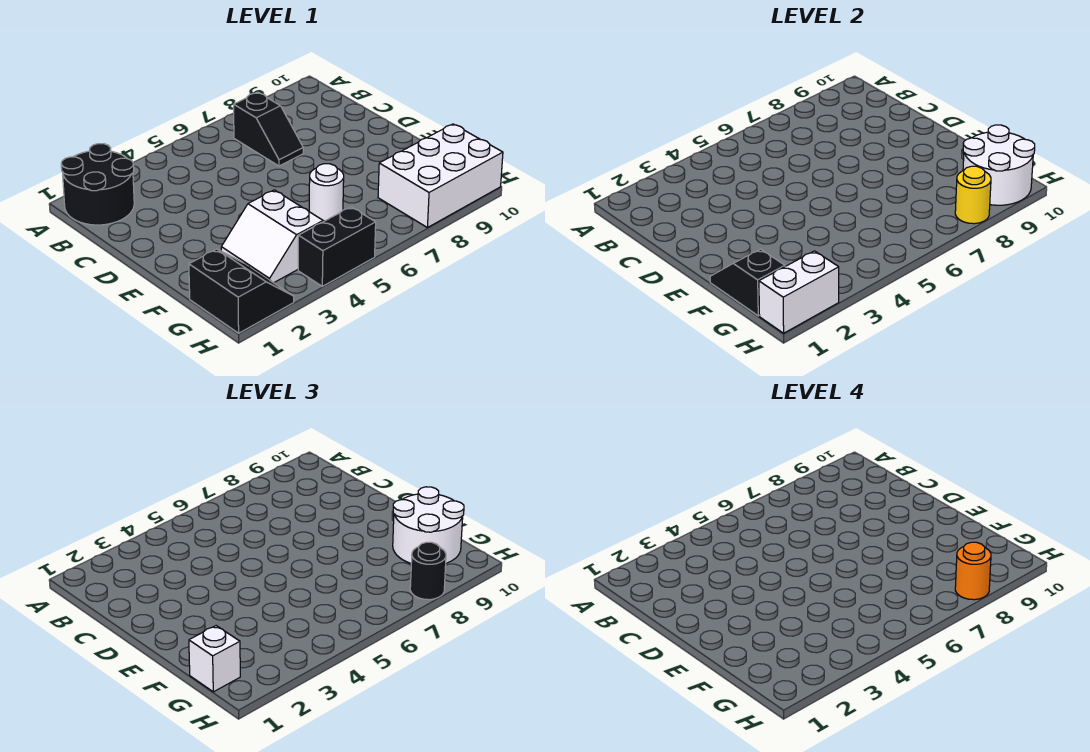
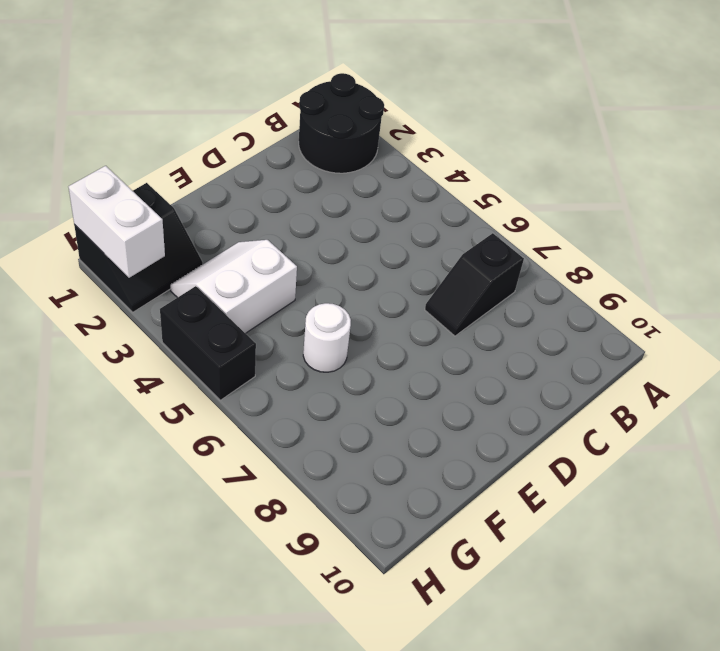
none -> white 2x3 brick [378,124,503,228]
none -> black 1x2 slope [710,249,785,316]
none -> white 2x2 round brick [963,125,1035,205]

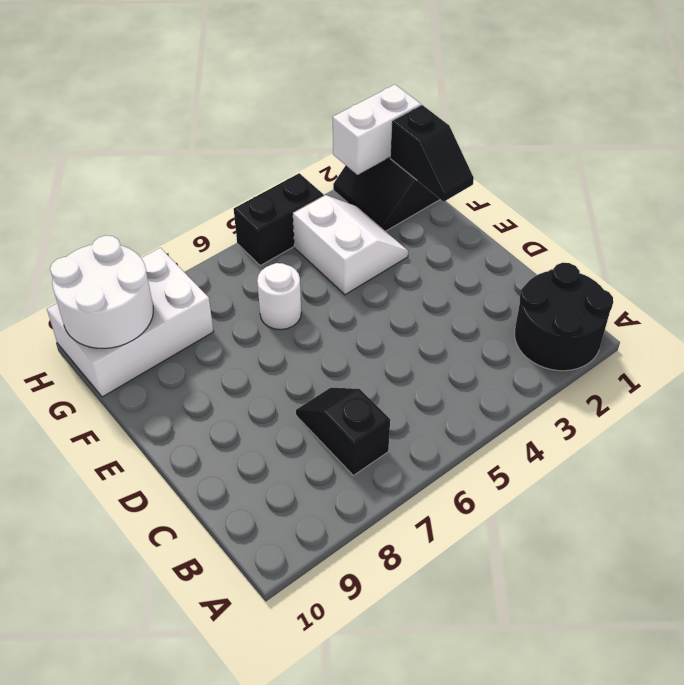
none -> yellow 1x1 round brick [955,166,991,224]
none -> white 2x2 round brick [393,487,464,563]
none -> white 1x1 brick [189,626,240,692]

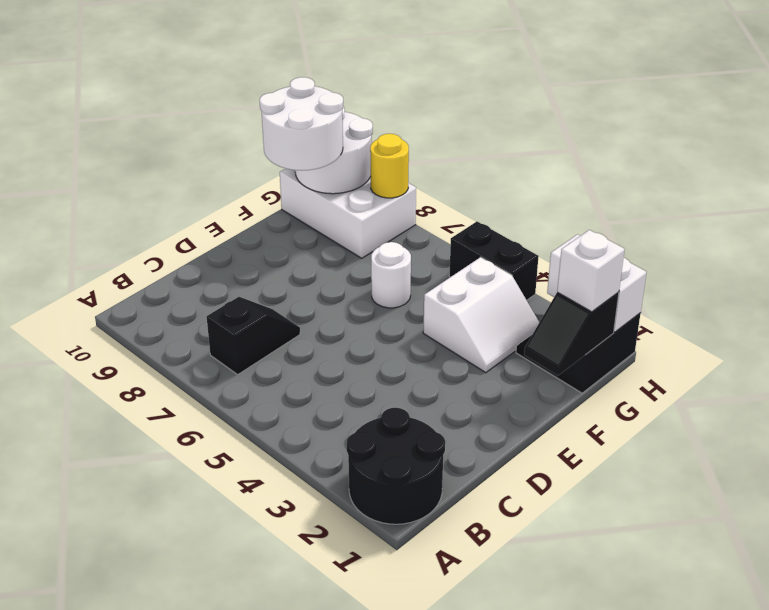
none -> black 1x1 round brick [410,542,446,600]
none -> orange 1x1 round brick [955,542,991,600]

